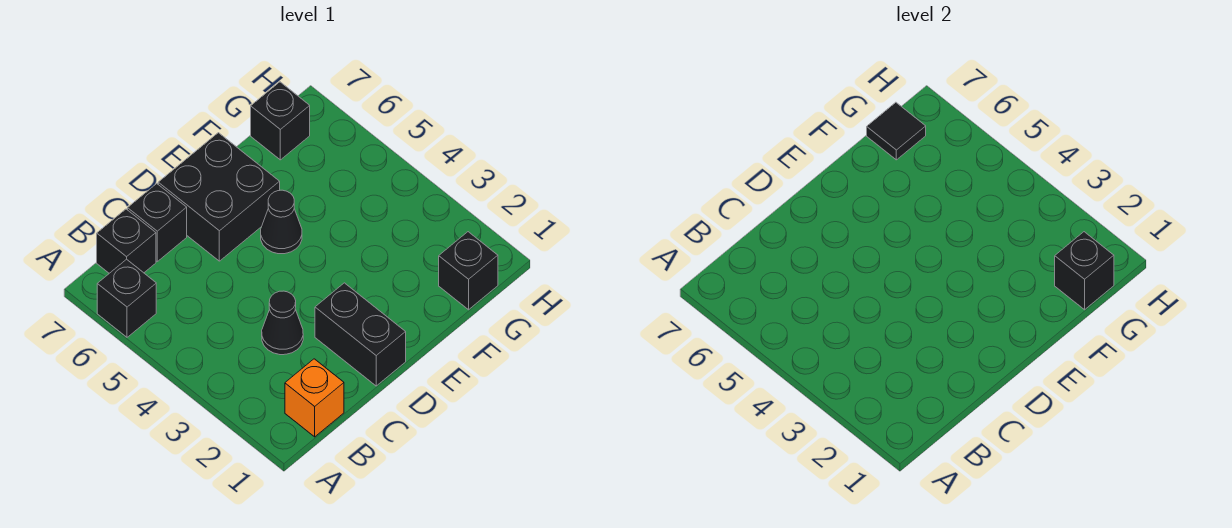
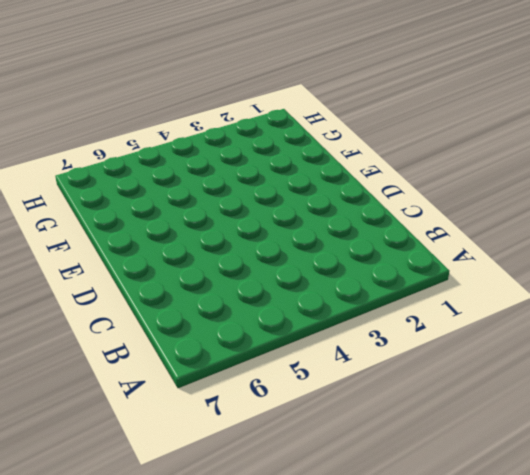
none -> black 1x1 brick [97,259,156,337]
none -> orange 1x1 brick [285,359,344,437]
none -> black 1x1 brick [97,209,156,273]

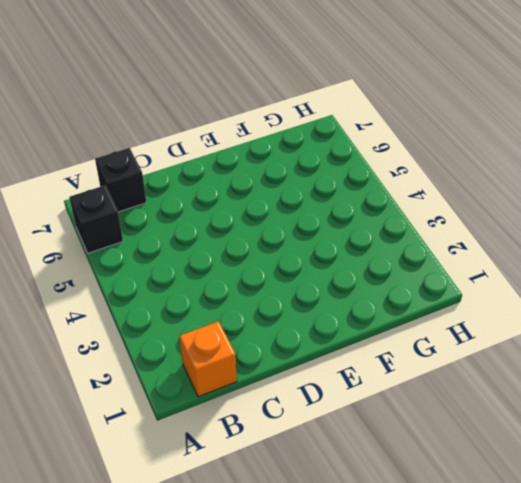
none -> black 1x1 cone [262,291,303,355]
none -> black 1x1 brick [128,184,187,261]
none -> black 1x2 brick [315,283,406,386]

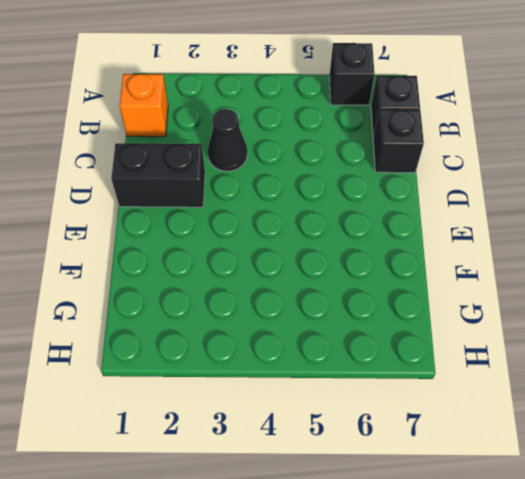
none -> black 2x2 brick [158,133,280,261]
none -> black 1x1 cone [261,190,302,254]
none -> black 1x1 brick [439,232,498,310]

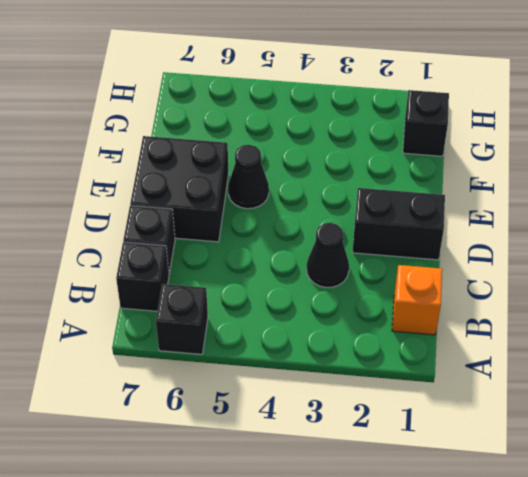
none -> black 1x1 brick [251,82,310,160]
none -> black 1x1 brick [1055,232,1114,310]
none -> black 1x1 tile [867,102,926,160]

